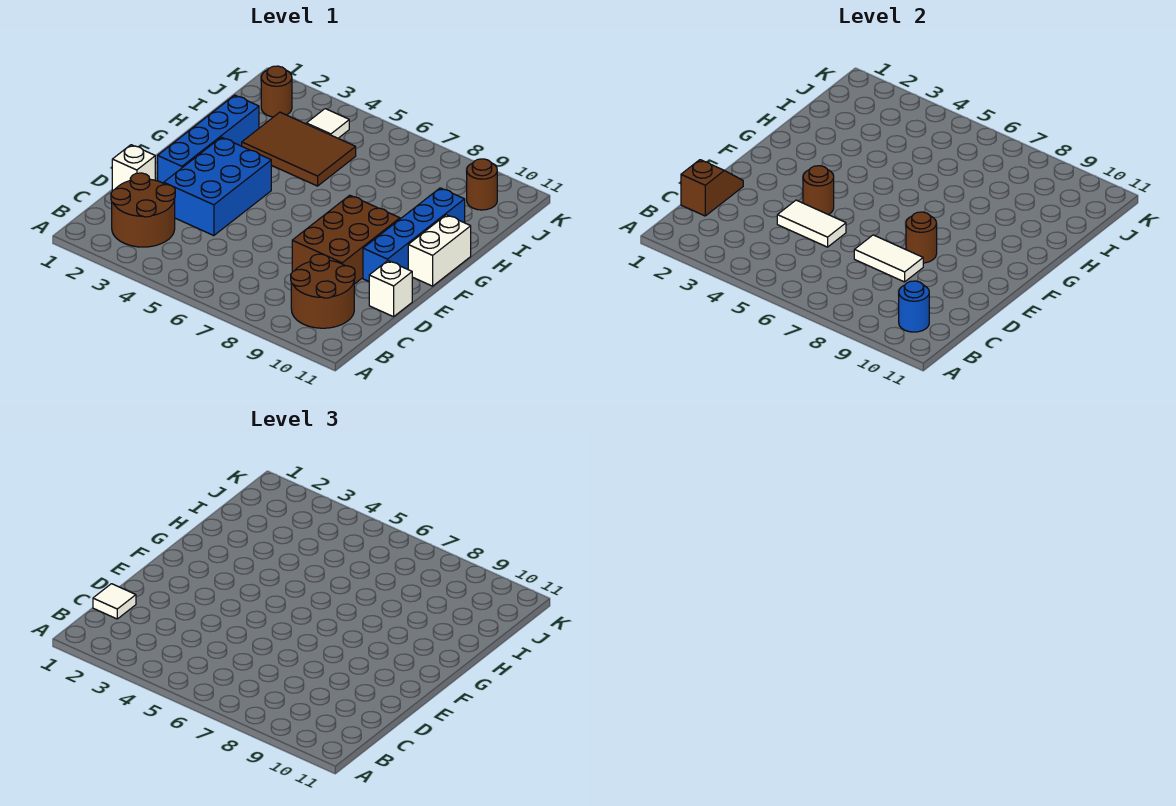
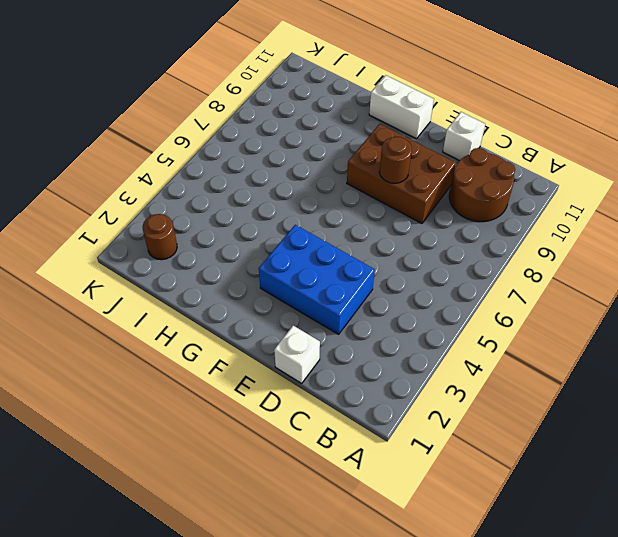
none -> brown 2x2 round brick [111,173,175,247]
none -> blue 1x4 brick [158,95,259,183]
none -> blue 1x4 brick [363,188,465,281]

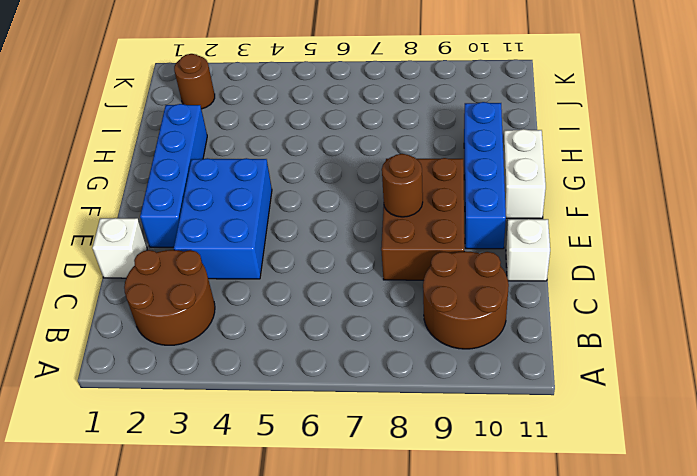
none -> brown 2x3 tile [242,112,356,186]
none -> white 1x1 tile [306,109,349,138]
none -> brown 1x1 round brick [467,159,497,210]

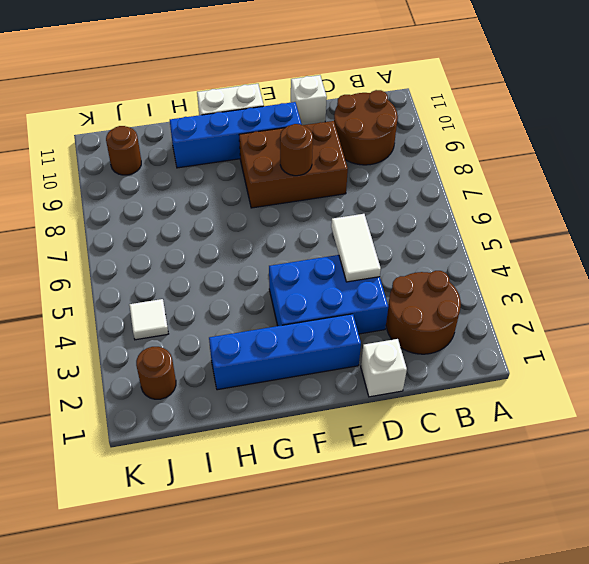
none -> brown 2x3 tile [242,112,356,186]
none -> blue 1x1 round brick [899,281,929,332]
none -> brown 1x2 slope [681,160,743,216]

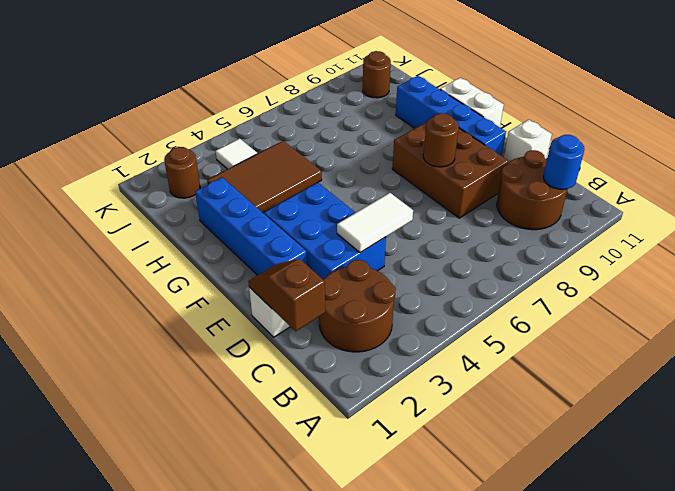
none -> white 1x2 tile [854,235,923,282]
none -> brown 1x1 round brick [803,166,834,215]
none -> white 1x1 tile [93,584,136,619]

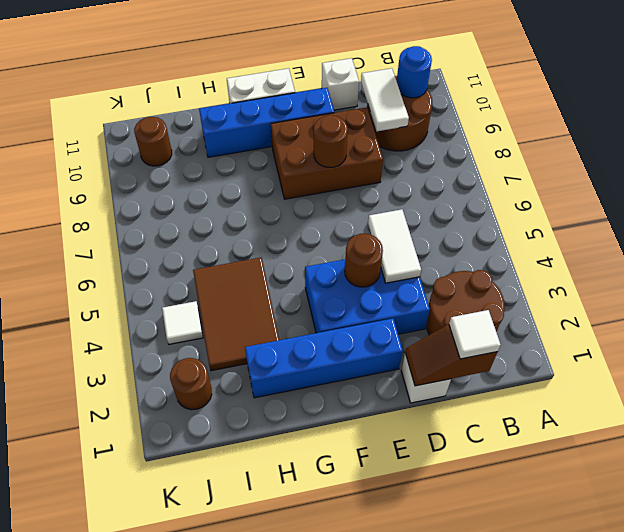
white 1x2 tile [361,68,409,131] -> white 1x2 tile moved to [854,235,923,282]

